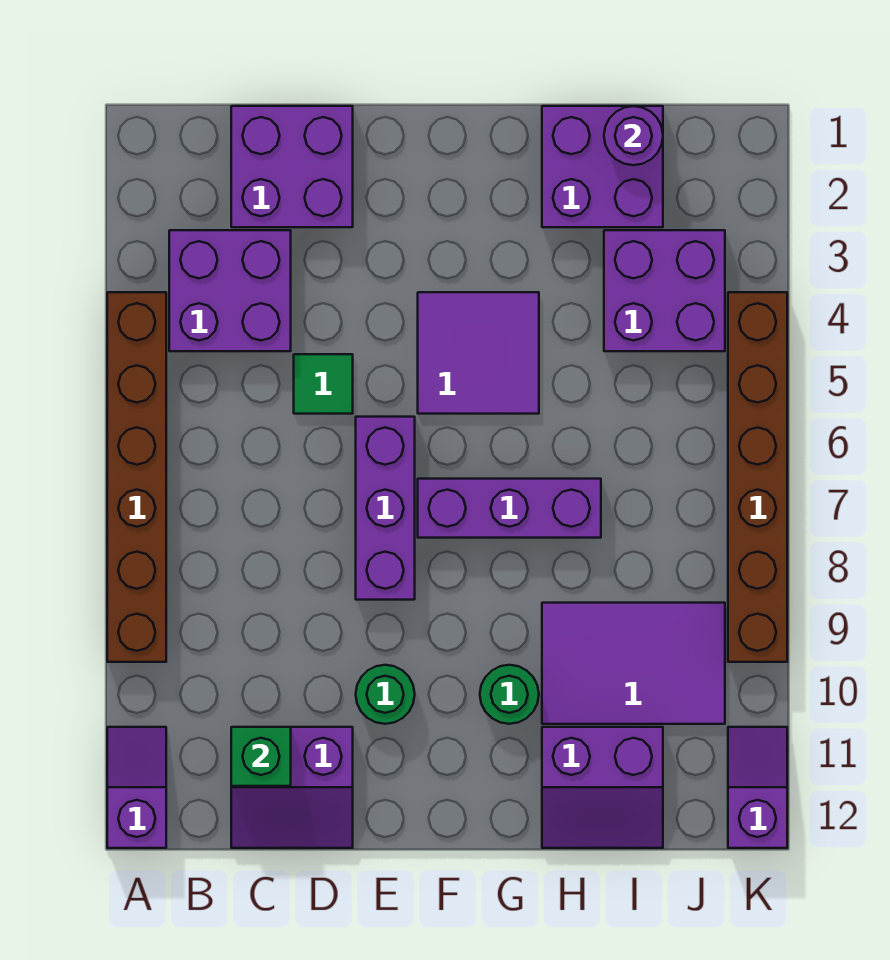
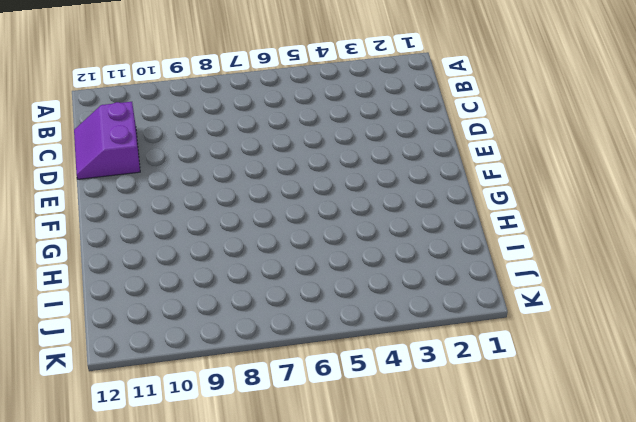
none -> brown 1x6 brick [107,292,166,662]
none -> purple 1x2 slope [107,727,166,848]
none -> purple 2x2 brick [169,230,291,351]

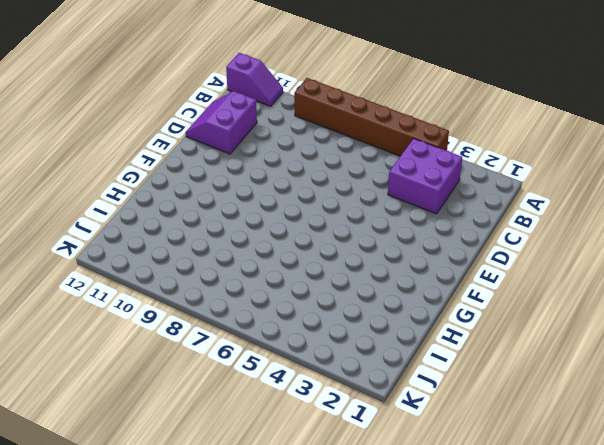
none -> purple 2x2 brick [231,106,353,227]
none -> green 1x1 tile [294,354,353,414]
none -> purple 1x3 brick [356,417,415,600]

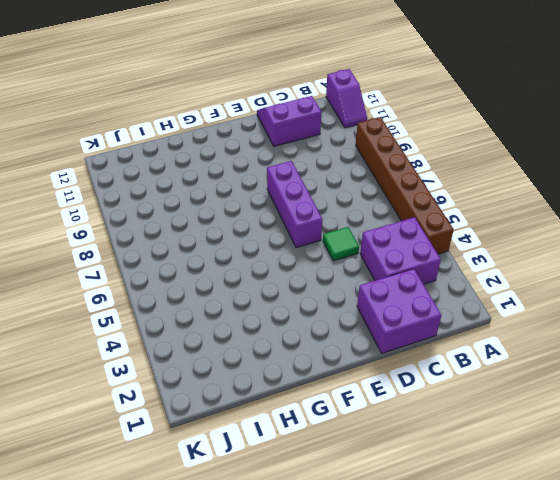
none -> green 1x1 round brick [356,665,415,724]
none -> purple 2x2 tile [418,292,539,414]
none -> purple 1x3 brick [418,479,601,538]

